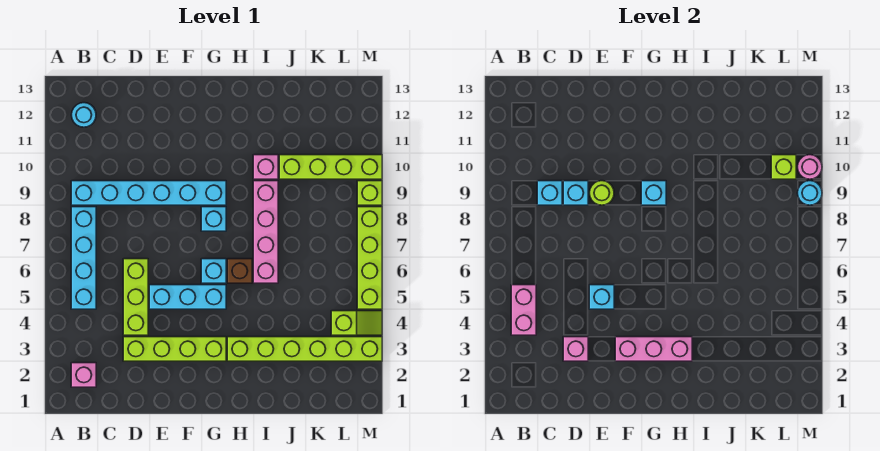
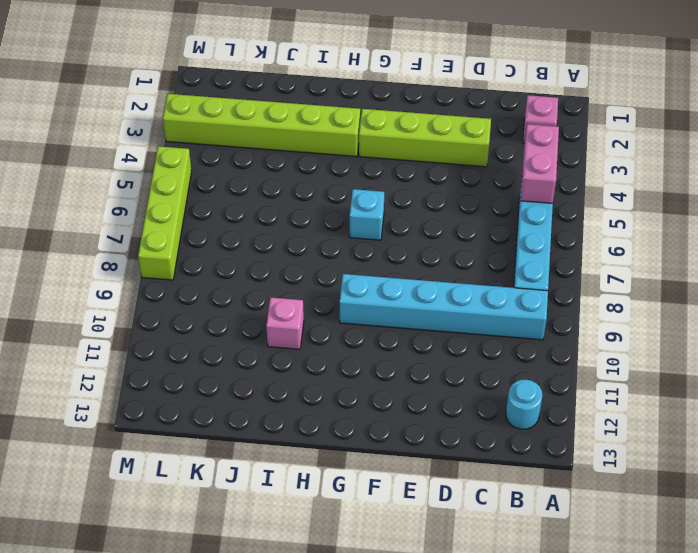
none -> lime 1x3 brick [123,259,148,335]
none -> cyan 1x3 brick [149,285,226,309]
none -> cyan 1x1 brick [201,207,226,231]

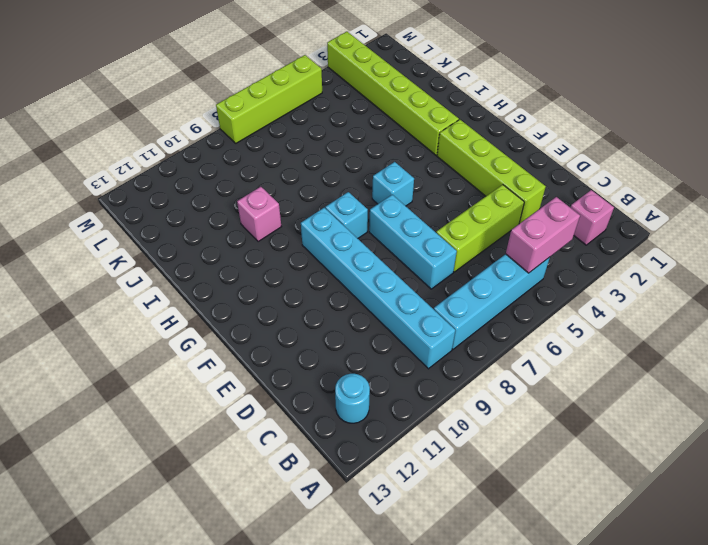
cyan 1x3 brick [369,195,457,289] -> cyan 1x3 brick moved to [149,285,226,309]
none -> brown 1x1 brick [227,259,252,283]
none -> pink 1x4 brick [253,181,278,283]
none -> lime 1x4 brick [279,155,382,179]

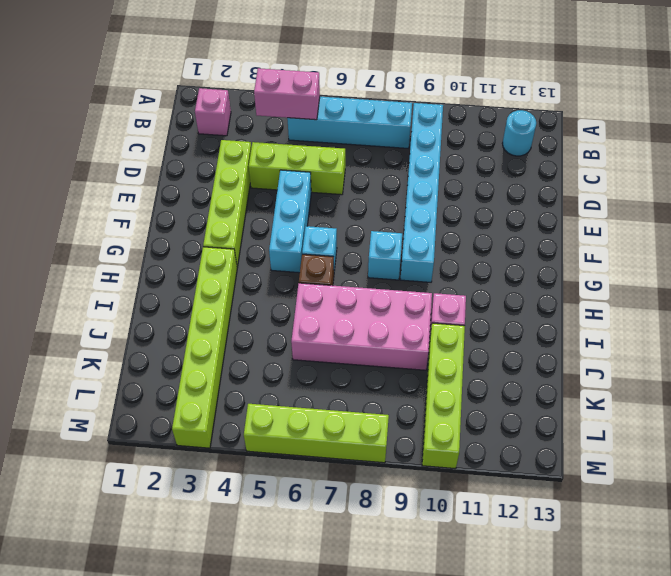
pink 2x4 brick [291,283,432,370] -> pink 1x4 brick [253,181,278,283]
none -> lime 1x2 slope [331,311,382,335]
none -> lime 1x1 brick [357,181,382,205]
none -> cyan 1x1 brick [537,181,562,205]

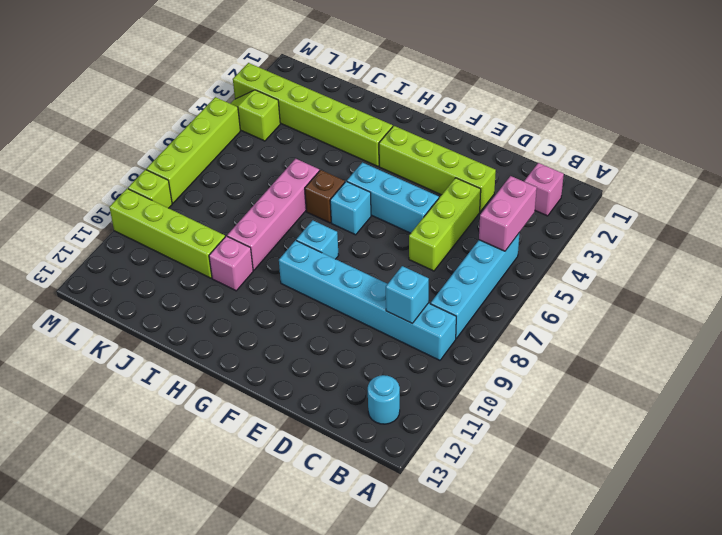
none -> pink 1x1 brick [563,337,588,361]
none -> cyan 1x1 brick [563,181,588,205]
none -> cyan 1x1 brick [589,285,614,309]

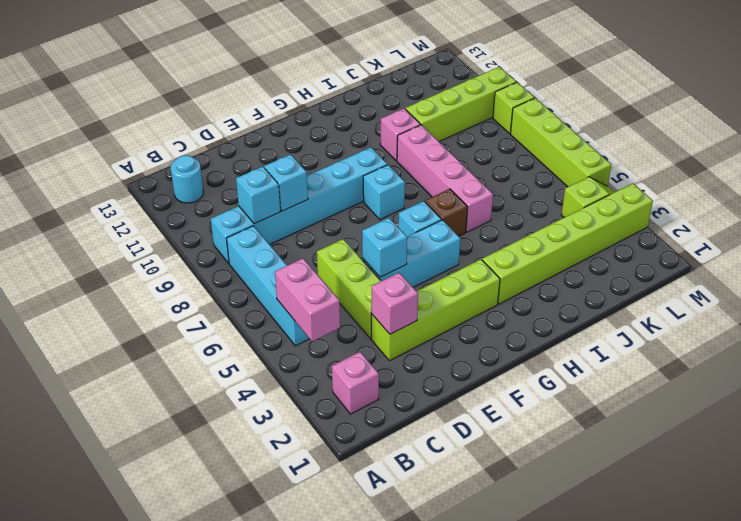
none -> lime 1x1 round brick [590,181,614,205]
none -> pink 1x3 brick [615,337,692,361]
none -> cyan 1x1 brick [641,181,666,205]

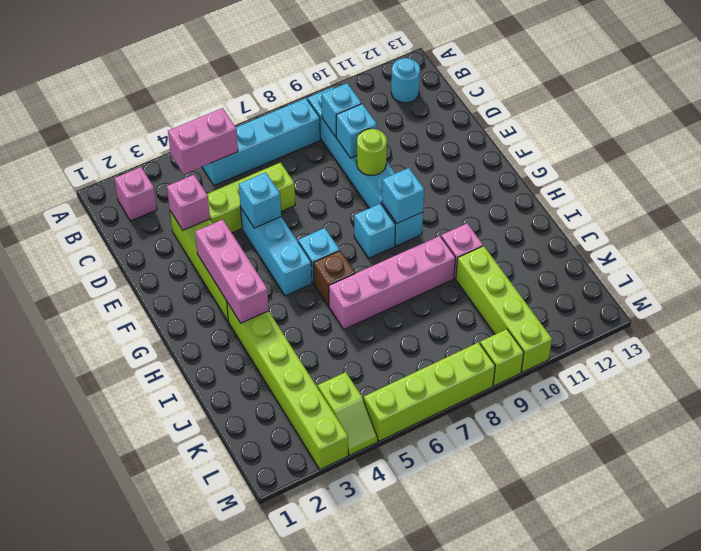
none -> lime 1x1 brick [771,155,796,179]
none -> cyan 1x1 round brick [798,181,822,205]
none -> pink 1x1 round brick [798,155,822,179]

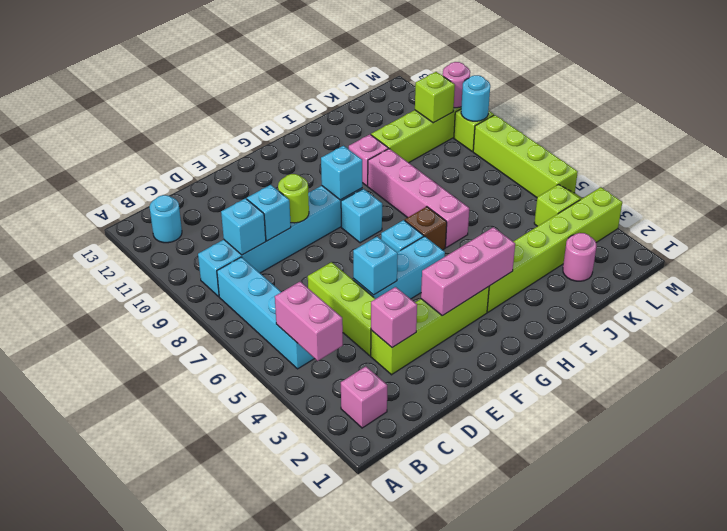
pink 1x1 round brick [563,233,597,281] -> none

